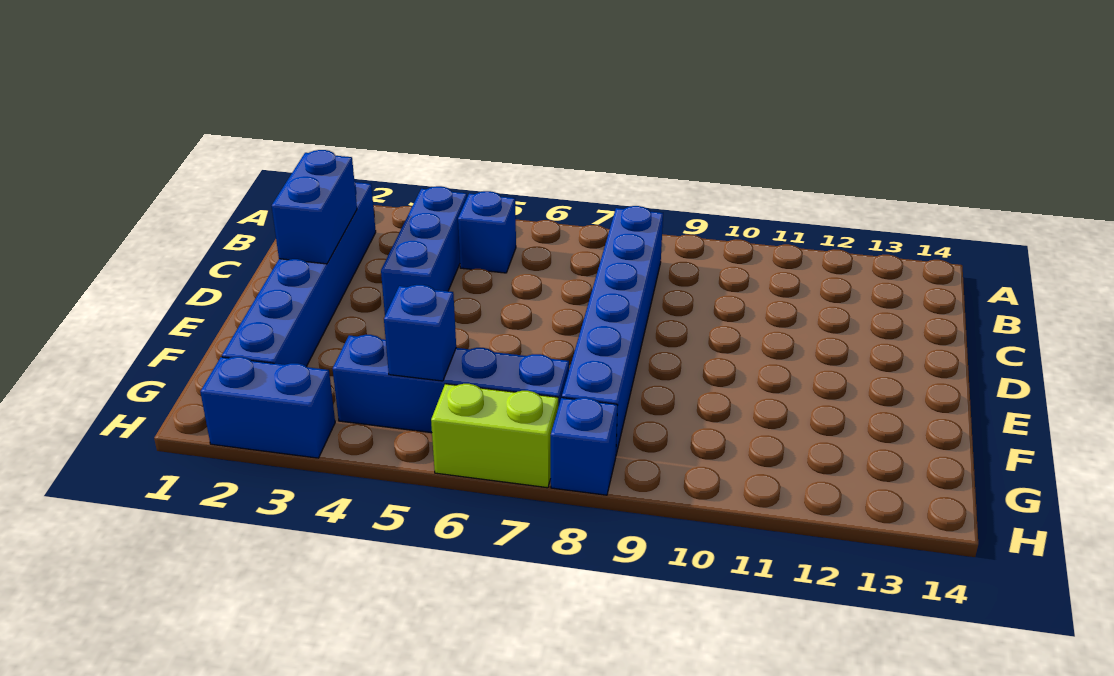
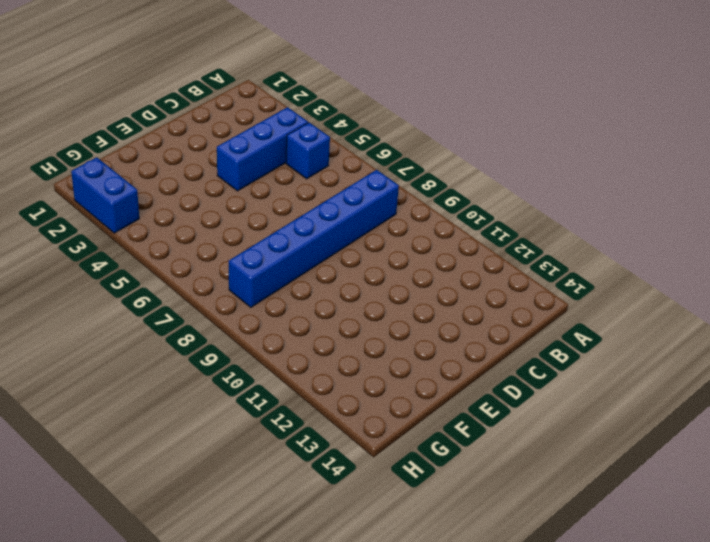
none -> blue 1x6 brick [222,181,376,367]
none -> blue 1x4 brick [333,335,569,433]

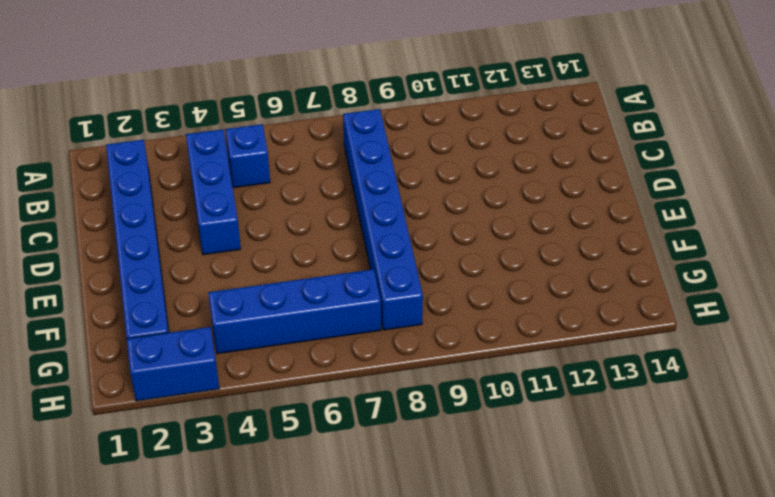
none -> lime 1x2 brick [431,384,558,488]
none -> blue 1x1 brick [551,398,617,495]

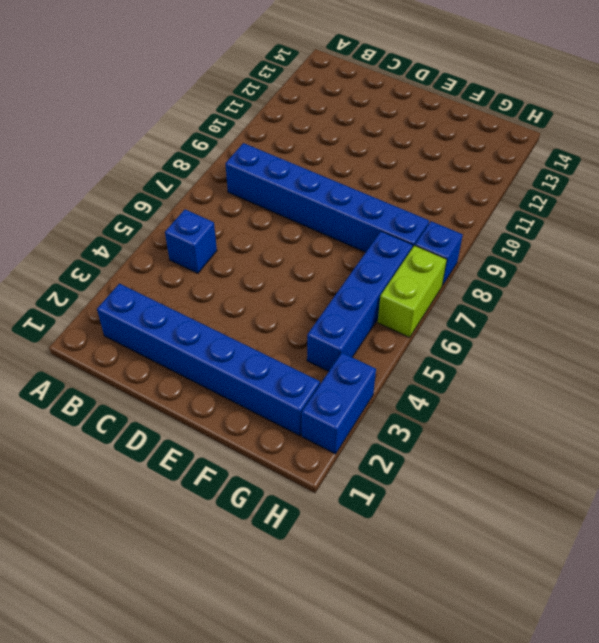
none -> blue 1x3 brick [381,186,467,315]
none -> blue 1x2 brick [272,150,357,264]

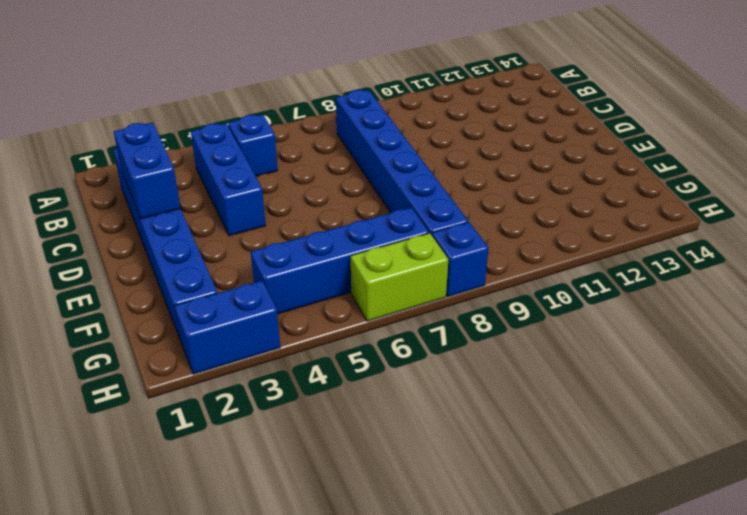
none -> blue 1x1 brick [384,285,456,381]

